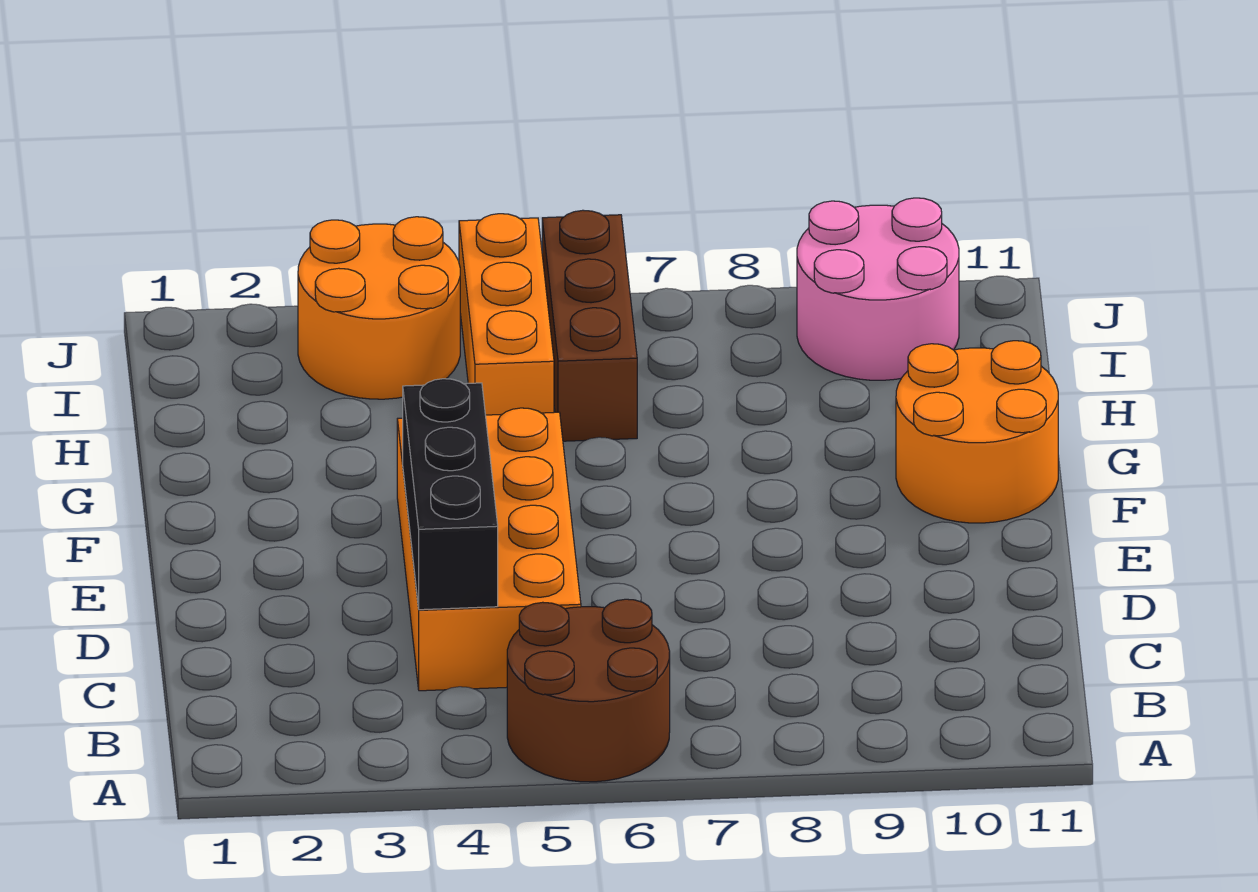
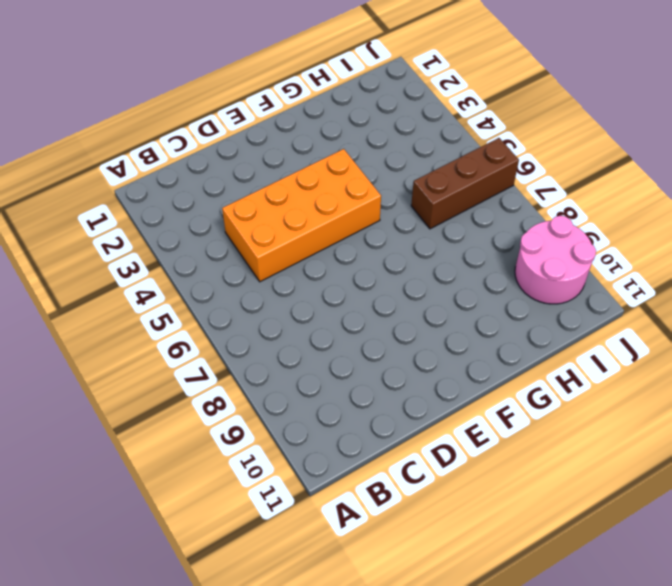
none -> brown 2x2 round brick [507,599,670,782]
none -> orange 2x2 round brick [896,341,1058,523]

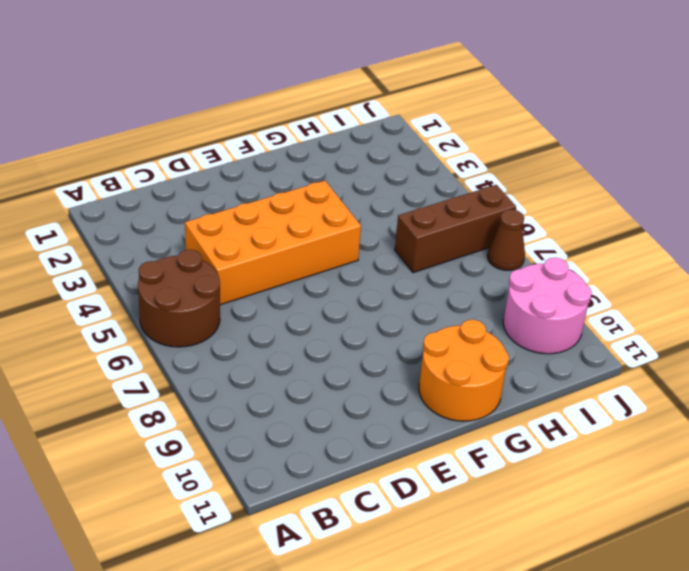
brown 1x1 cone [487,209,525,270] -> none
none -> orange 1x3 brick [459,214,554,415]
none -> orange 2x2 round brick [298,217,460,399]

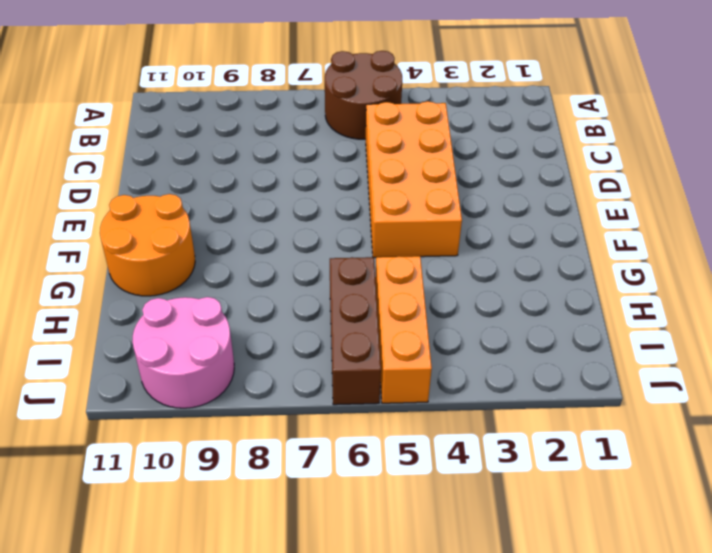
none -> orange 2x2 round brick [298,217,460,399]
none -> black 1x3 brick [403,379,498,610]

